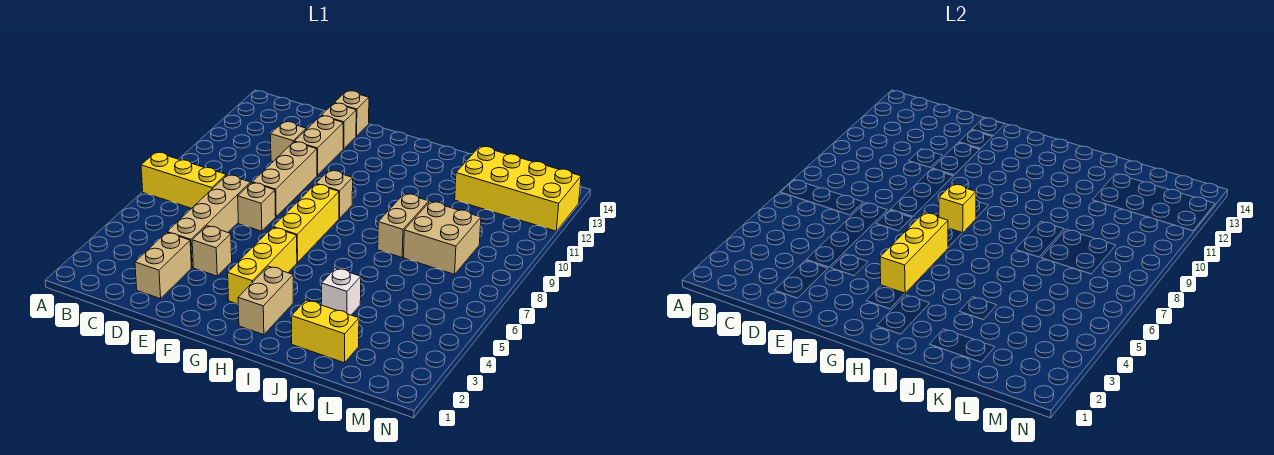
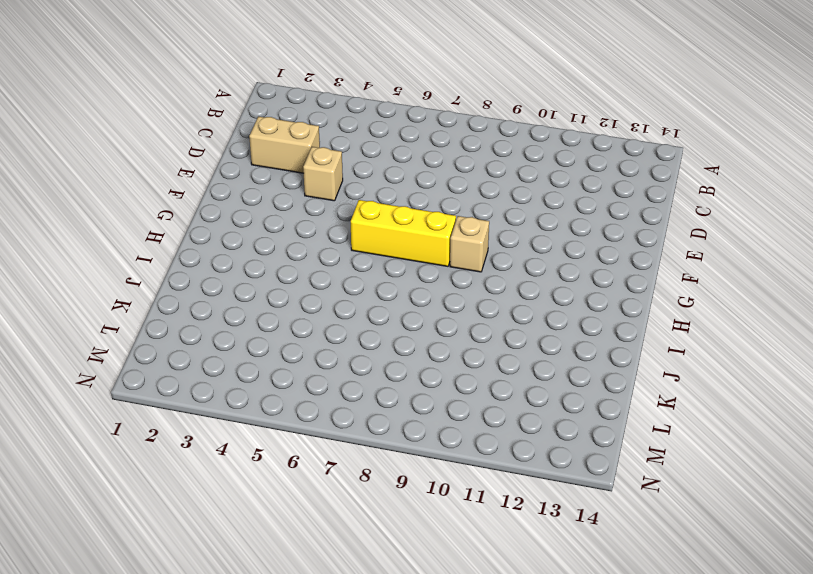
none -> yellow 1x3 brick [141,152,226,208]
none -> tan 1x4 brick [167,175,251,267]
none -> tan 1x1 brick [271,122,306,161]

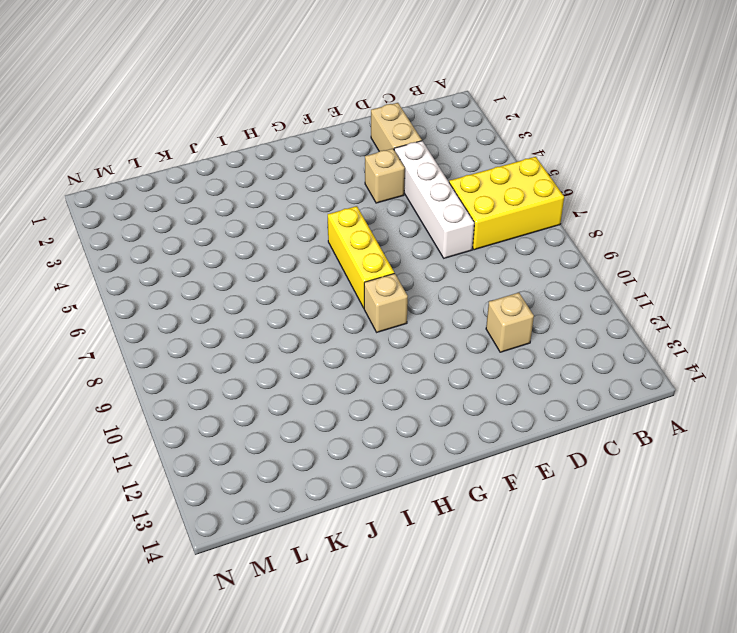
yellow 2x3 brick [449,157,564,250] -> yellow 1x3 brick [141,152,226,208]
white 1x4 brick [394,141,474,258] -> tan 1x4 brick [167,175,251,267]
none -> tan 1x1 brick [238,183,276,231]
none -> tan 1x3 brick [252,142,317,217]
none -> tan 1x2 brick [295,116,343,175]

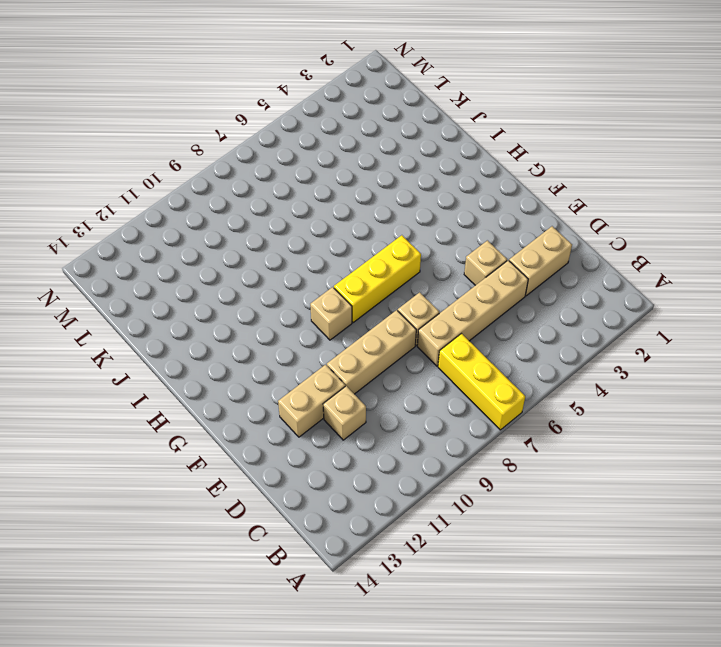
none -> tan 1x1 brick [321,103,356,149]
none -> tan 1x1 brick [335,91,369,136]
none -> yellow 1x3 brick [228,227,297,304]

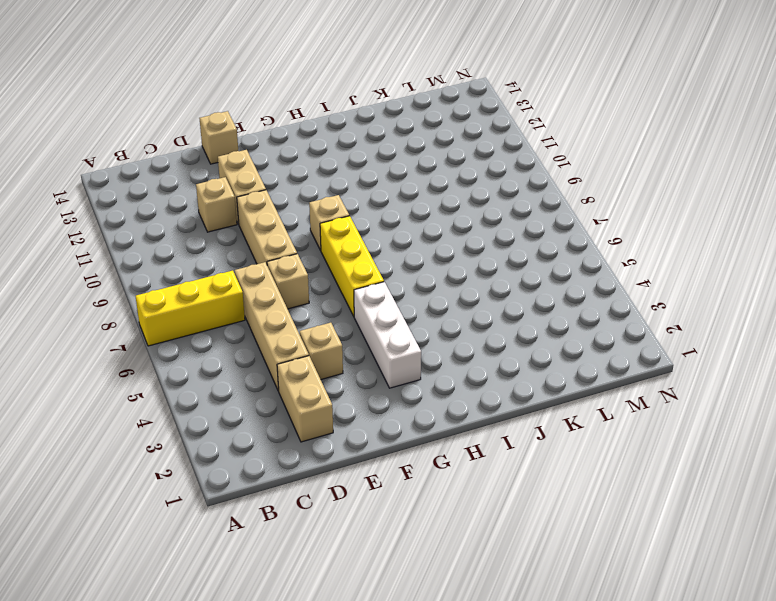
white 1x3 brick [354,282,421,388] -> yellow 1x3 brick [228,227,297,304]
none -> tan 1x1 brick [321,103,356,149]
none -> tan 1x2 brick [238,266,293,335]
none -> yellow 1x2 brick [292,300,359,363]

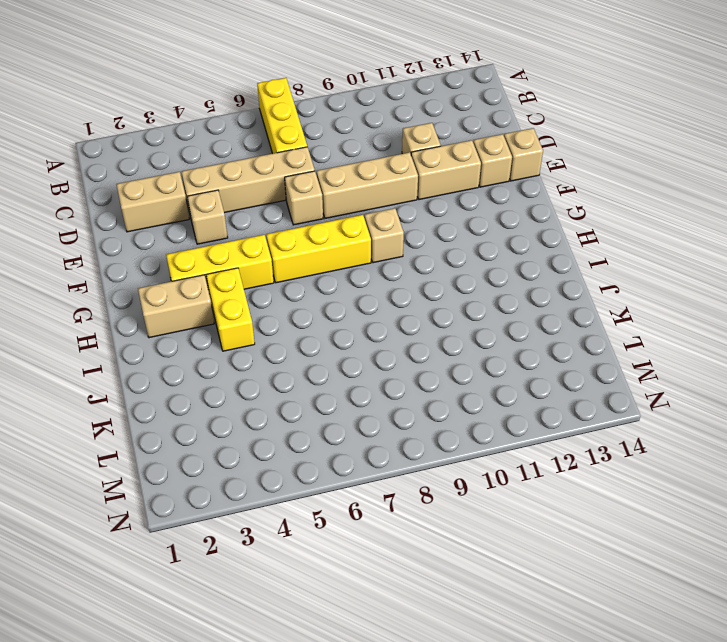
yellow 1x2 brick [206,268,255,351] -> yellow 1x2 brick moved to [292,300,359,363]
none -> white 1x1 brick [322,268,361,315]
none -> tan 1x2 brick [378,194,429,257]
none -> tan 2x2 brick [404,201,481,274]

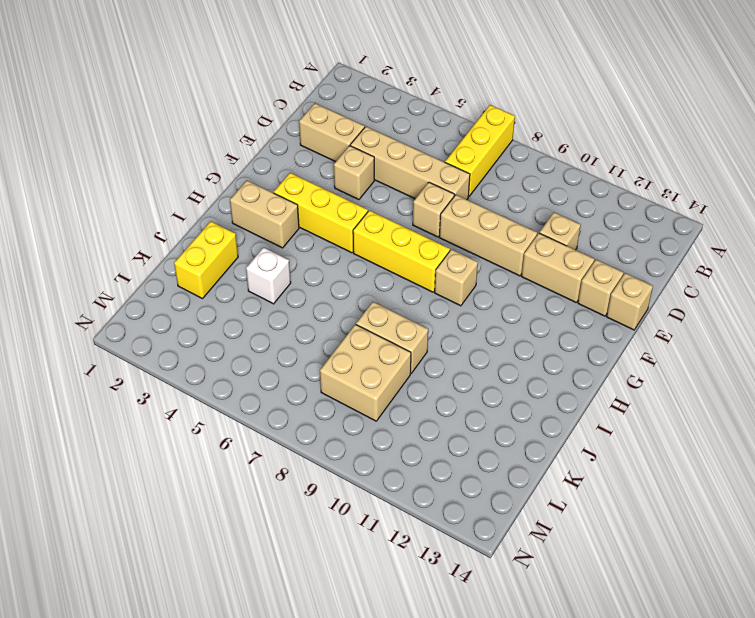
none -> yellow 2x4 brick [455,146,581,231]
none -> yellow 1x3 brick [880,213,948,293]
none -> yellow 1x1 brick [939,184,976,233]

